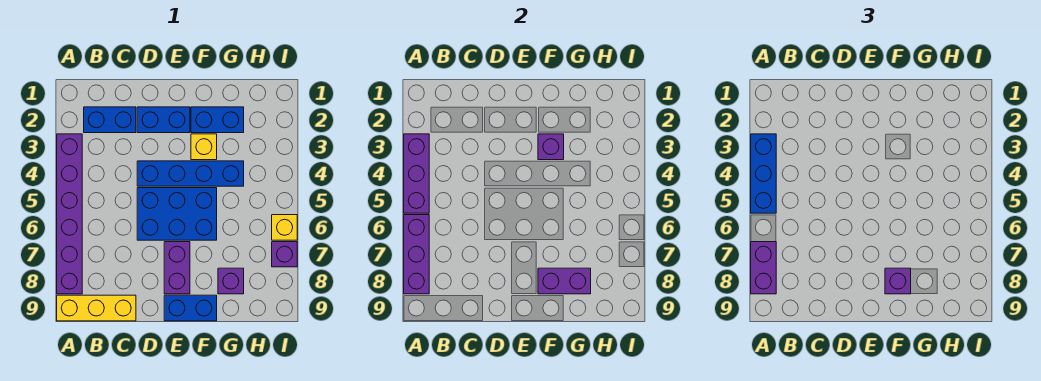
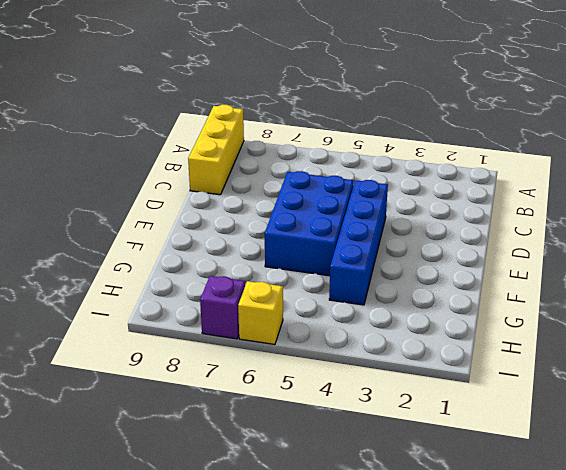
none -> purple 1x6 brick [57,134,82,294]
none -> blue 1x2 brick [84,107,136,133]
none -> blue 1x2 brick [137,107,190,133]

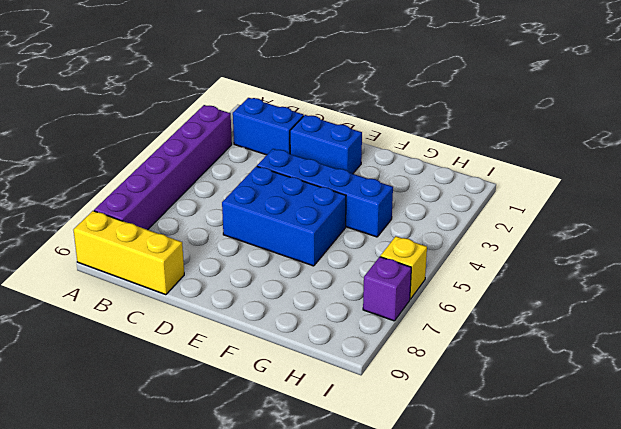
none -> purple 1x2 brick [164,242,190,294]
none -> blue 1x2 brick [164,295,217,321]
none -> blue 1x2 brick [191,107,244,133]

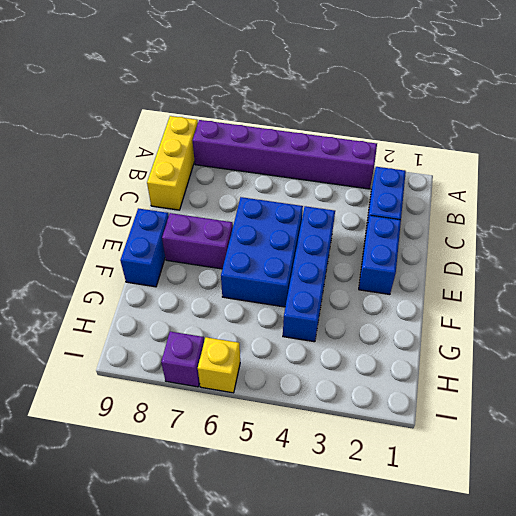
none -> blue 1x2 brick [191,107,244,133]
none -> yellow 1x1 brick [191,134,217,160]
none -> purple 1x1 brick [218,268,244,294]

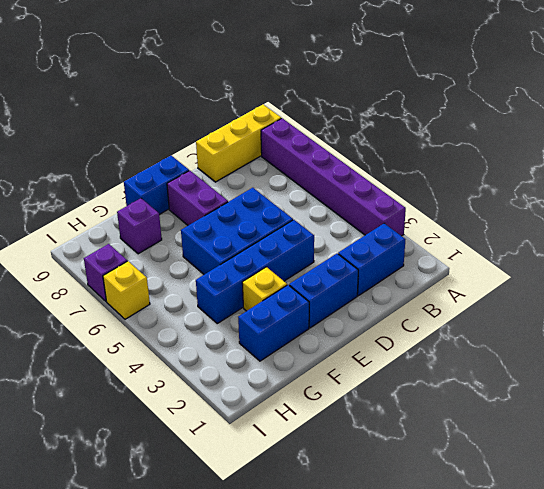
none -> purple 1x3 brick [404,134,429,213]
none -> purple 1x3 brick [404,215,429,294]
none -> purple 1x1 brick [538,134,564,160]

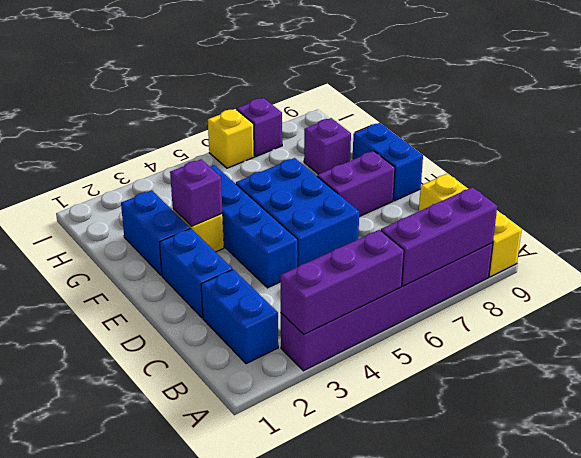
none -> purple 1x2 brick [538,268,591,294]
none -> blue 1x3 brick [751,134,776,213]
none -> purple 1x2 brick [751,242,776,294]

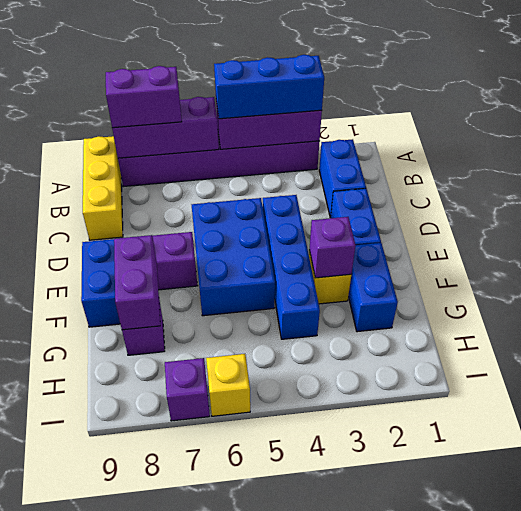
none -> purple 1x1 brick [885,268,911,294]

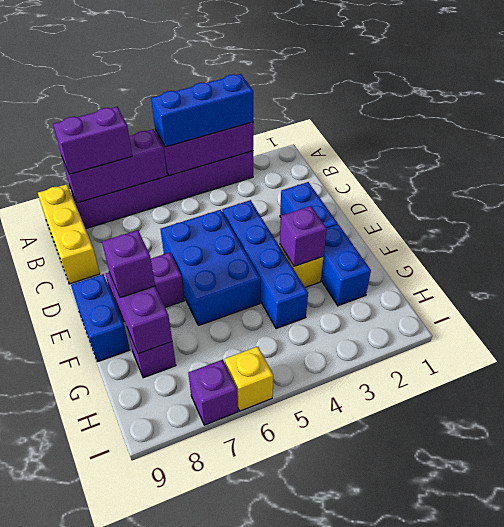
none -> blue 1x2 brick [84,107,136,133]

